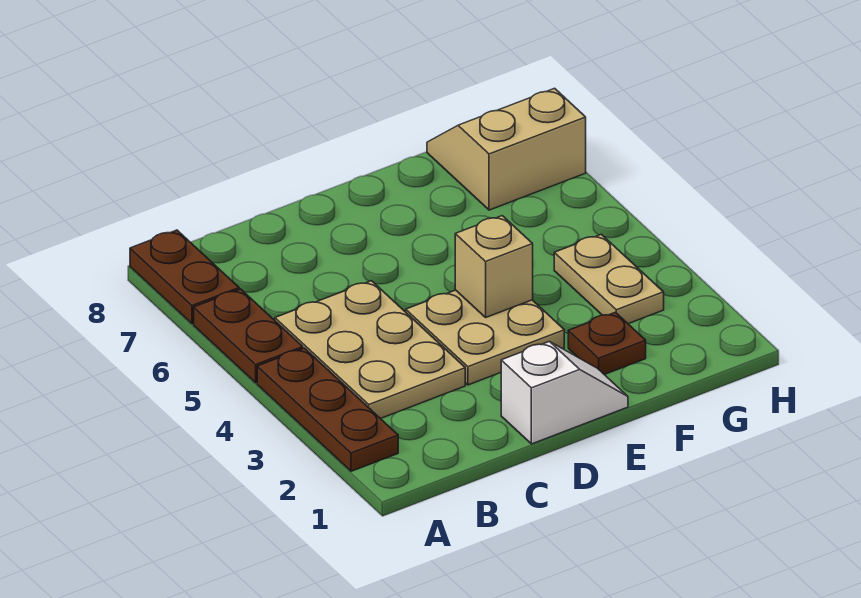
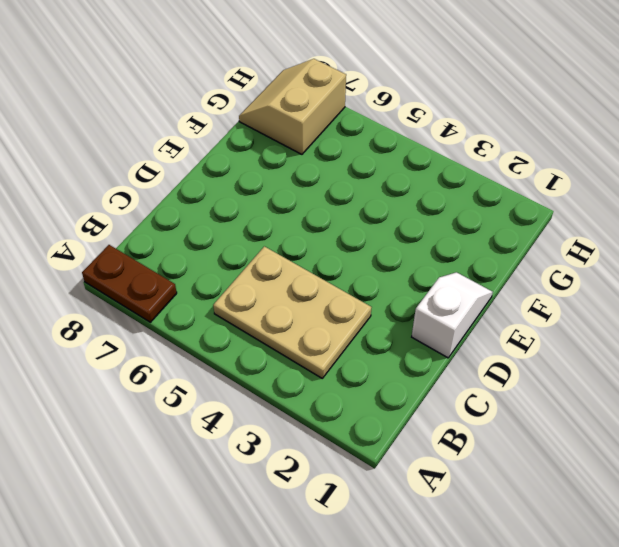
none -> brown 1x3 plate [257,348,398,471]
none -> brown 1x2 plate [194,289,303,383]

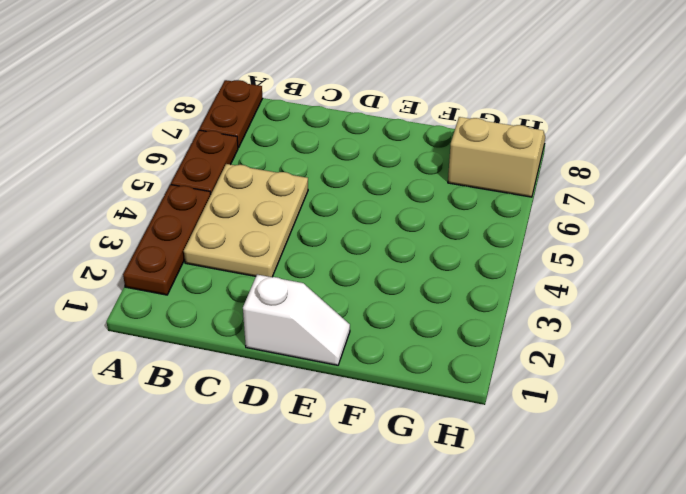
none -> tan 2x2 plate [406,290,564,385]
none -> brown 1x1 plate [568,312,646,375]

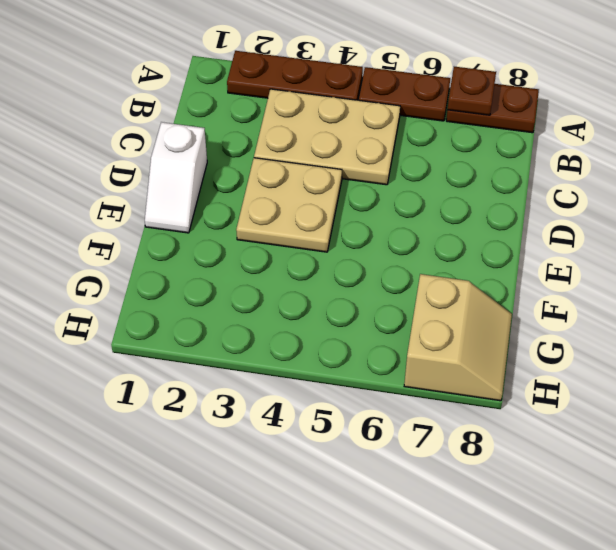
brown 1x1 plate [448,67,496,115] -> brown 1x1 plate moved to [568,312,646,375]
none -> tan 1x2 plate [554,234,664,324]
none -> tan 1x1 brick [455,216,533,317]

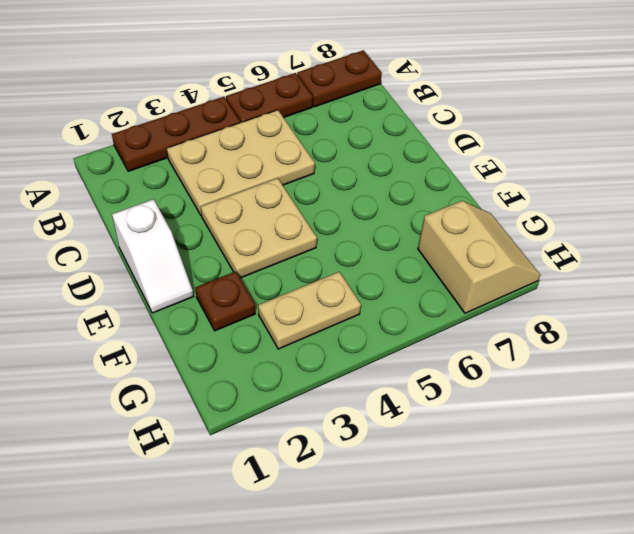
none -> tan 1x1 brick [455,216,533,317]

